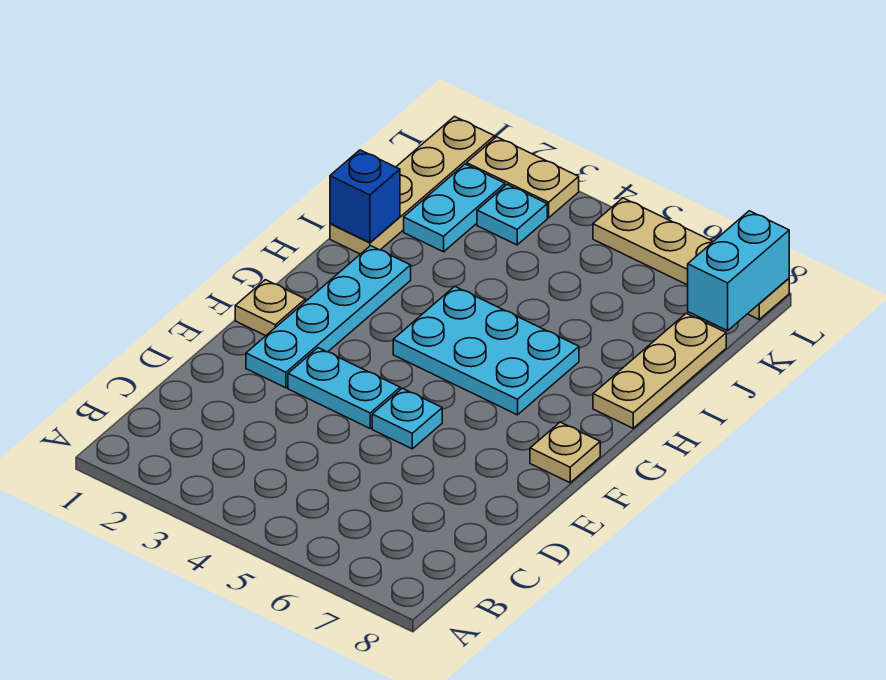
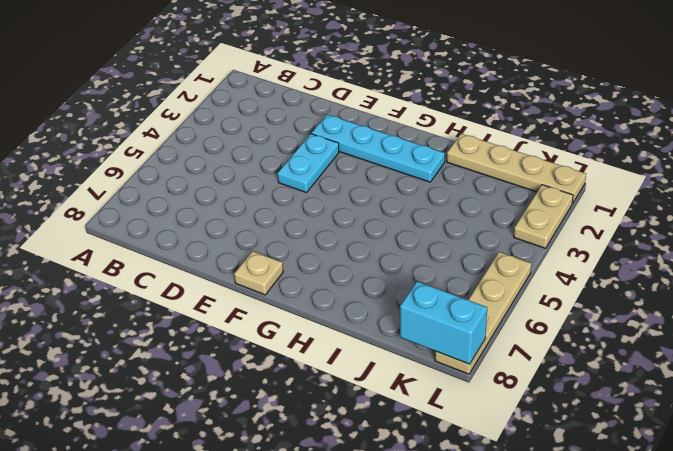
none -> cyan 1x1 plate [372,388,442,449]
none -> tan 1x1 plate [235,280,305,336]
none -> cyan 2x3 plate [393,286,579,415]

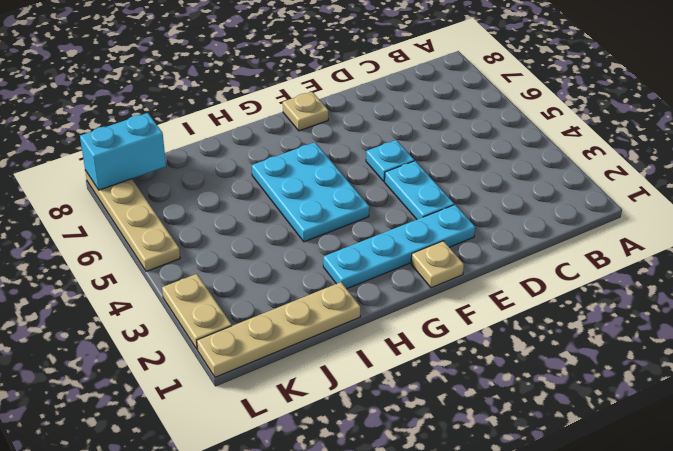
none -> tan 1x3 plate [593,313,726,428]
none -> cyan 1x2 plate [404,164,505,252]
none -> cyan 1x1 plate [477,184,547,245]

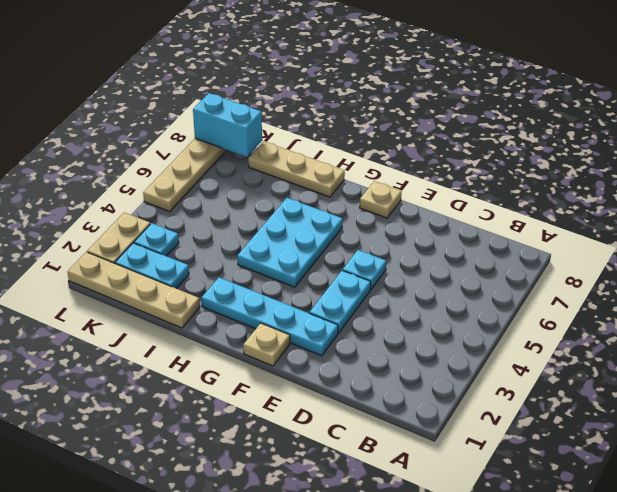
none -> blue 1x1 brick [330,150,400,243]

